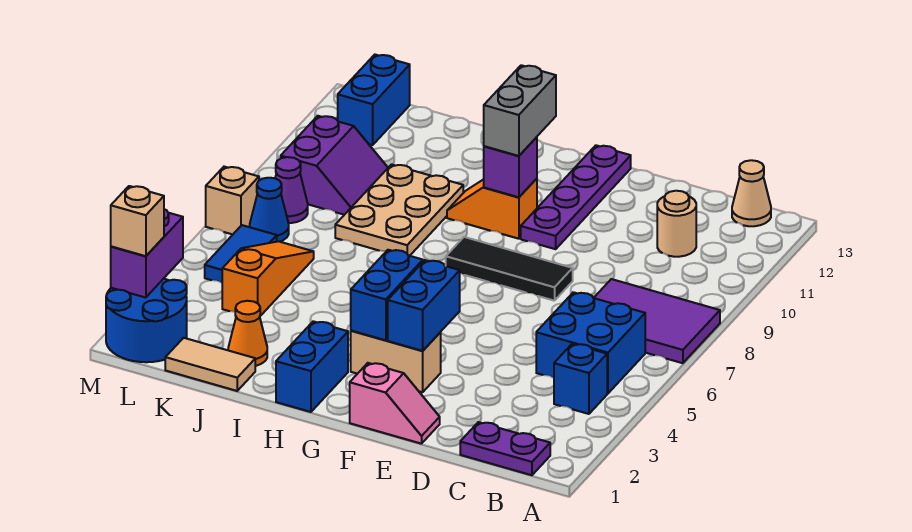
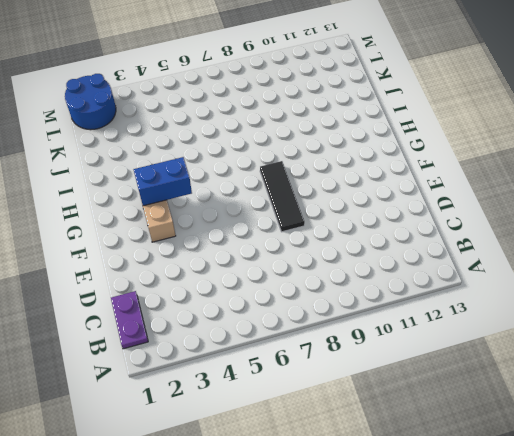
none -> purple 2x3 tile [594,279,720,363]
none -> blue 1x1 brick [554,344,607,414]
none -> blue 2x2 brick [536,292,645,394]

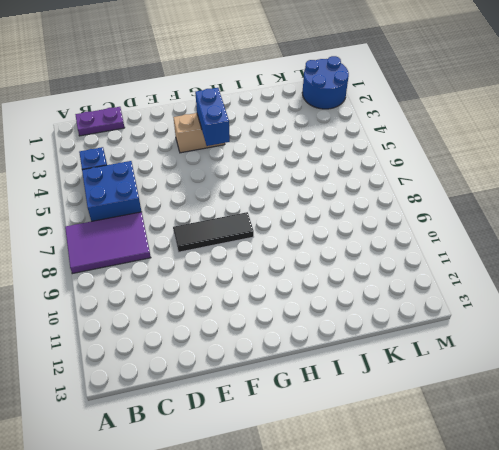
none -> tan 1x1 cone [732,160,771,226]
none -> tan 1x1 round brick [657,191,696,257]
none -> pink 1x2 slope [350,363,440,444]

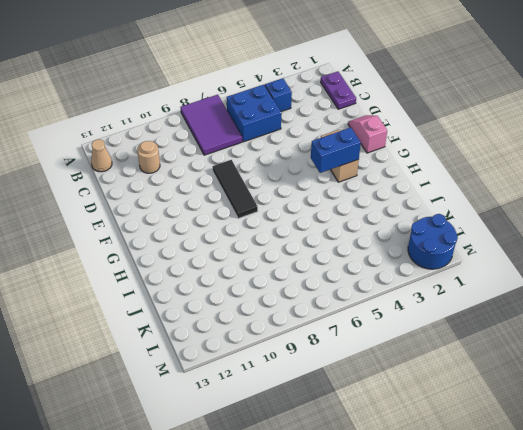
none -> purple 1x4 plate [521,145,631,249]
none -> orange 1x2 slope [447,179,537,239]
none -> blue 1x2 brick [276,321,348,412]

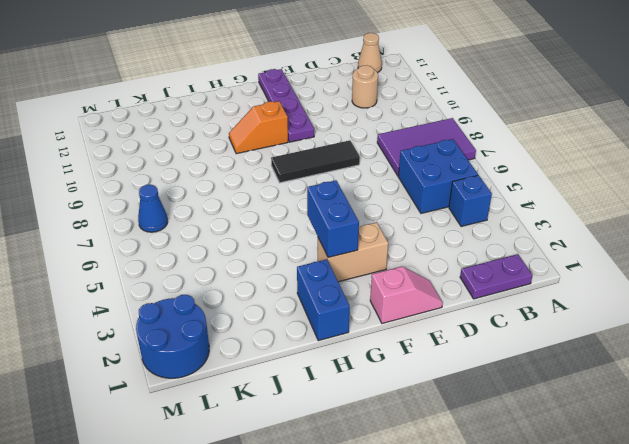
none -> tan 2x3 plate [335,164,463,256]
none -> tan 1x2 tile [165,338,255,391]
none -> orange 1x1 cone [228,301,267,366]

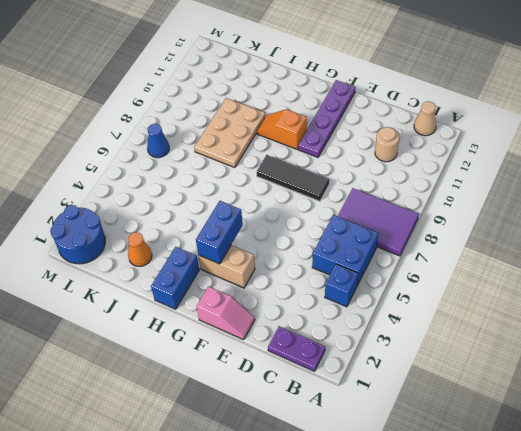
none -> tan 1x2 tile [165,338,255,391]
none -> orange 1x3 slope [222,241,314,316]
none -> purple 2x2 slope [281,116,388,215]

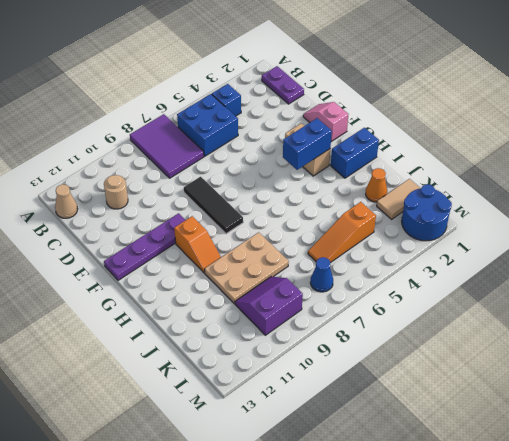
tan 1x2 tile [377,179,420,219] -> tan 1x2 tile turned to [165,338,255,391]
none -> blue 1x2 tile [205,225,277,283]
none -> purple 1x1 cone [275,157,308,223]
none -> blue 1x2 brick [338,55,410,145]

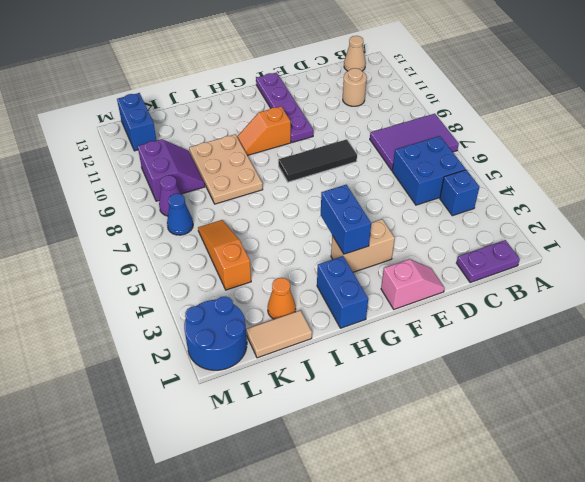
none -> blue 1x2 tile [205,225,277,283]
none -> tan 1x1 brick [206,167,259,234]
none -> blue 1x2 brick [388,260,460,351]

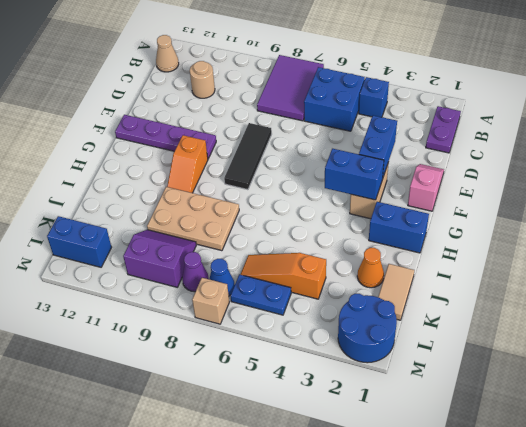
blue 1x2 brick [359,115,397,179] -> blue 1x2 brick turned to [388,260,460,351]
blue 1x2 plate [231,274,291,315] -> blue 1x2 tile [205,225,277,283]
none -> purple 1x1 brick [484,137,537,197]
none -> purple 1x2 brick [111,209,183,298]
none -> grey 1x2 brick [484,65,556,156]

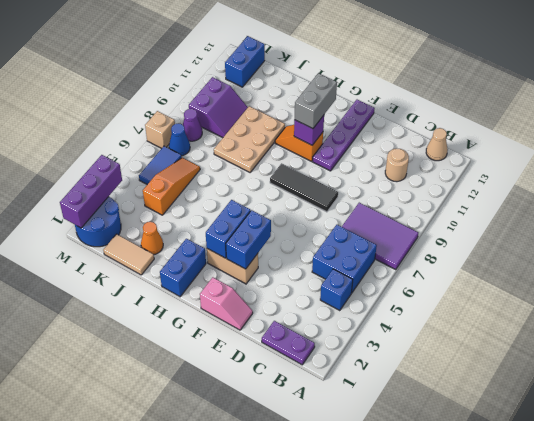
purple 1x3 brick [60,155,122,228] -> purple 1x2 brick [111,209,183,298]
none -> tan 1x1 brick [111,186,164,256]

